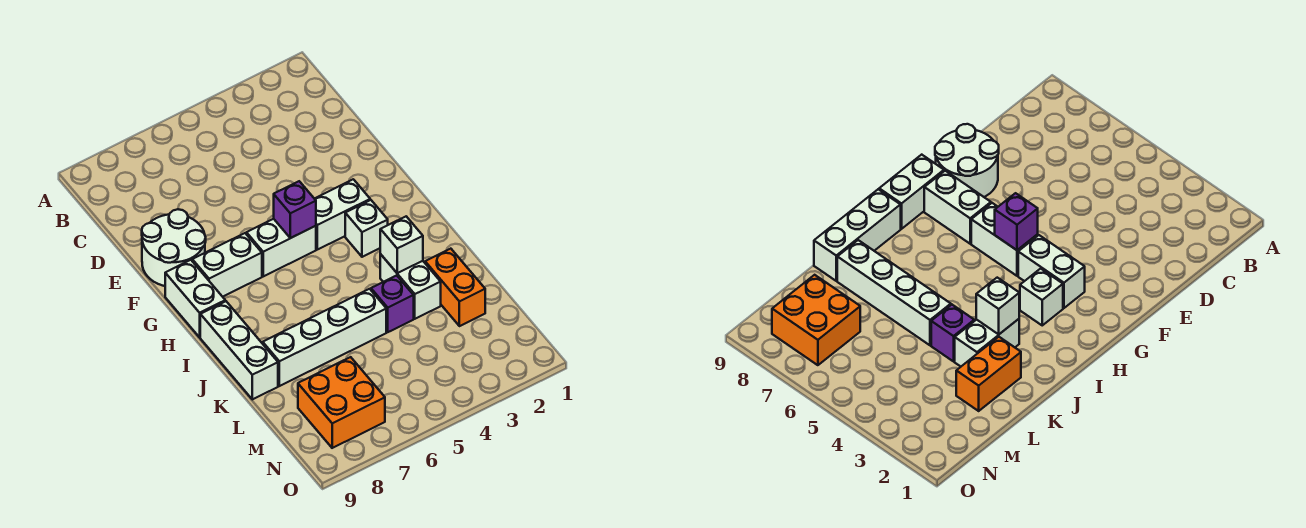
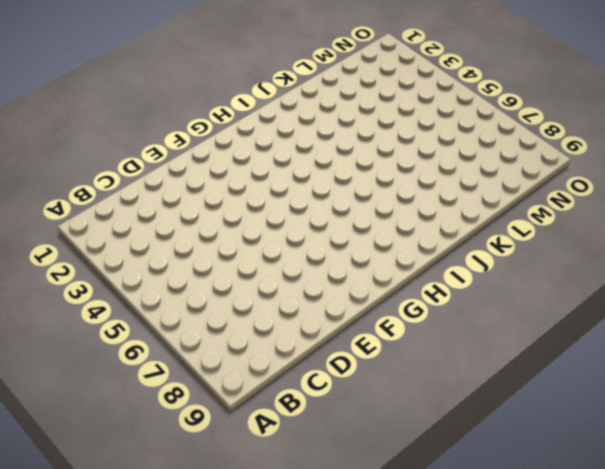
none -> white 2x2 round brick [142,209,206,286]
none -> white 1x2 brick [315,179,370,250]
none -> white 1x2 brick [246,219,316,276]

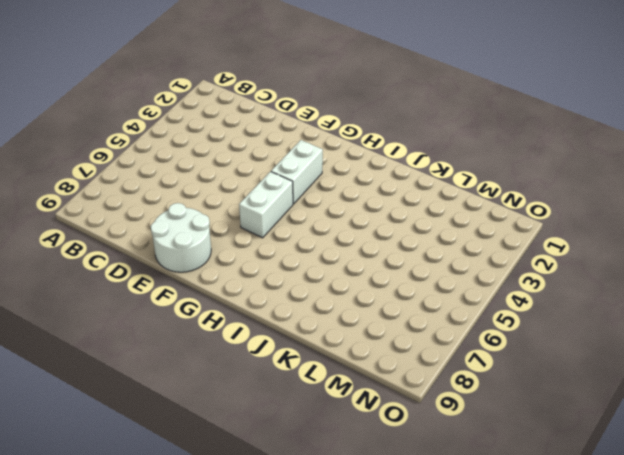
none -> white 1x2 brick [192,233,262,297]
none -> white 1x2 brick [165,260,225,337]
none -> white 1x1 brick [345,200,388,257]

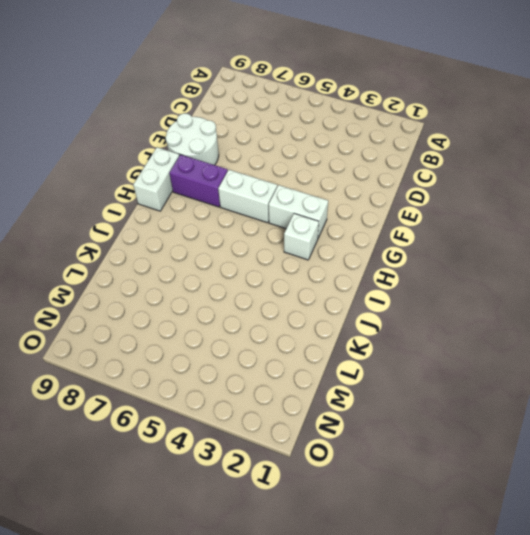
purple 1x2 brick [170,155,228,207] -> white 1x2 brick [192,233,262,297]
none -> white 1x3 brick [200,301,278,399]
none -> white 1x2 brick [380,254,441,319]
none -> orange 1x2 brick [425,249,485,326]

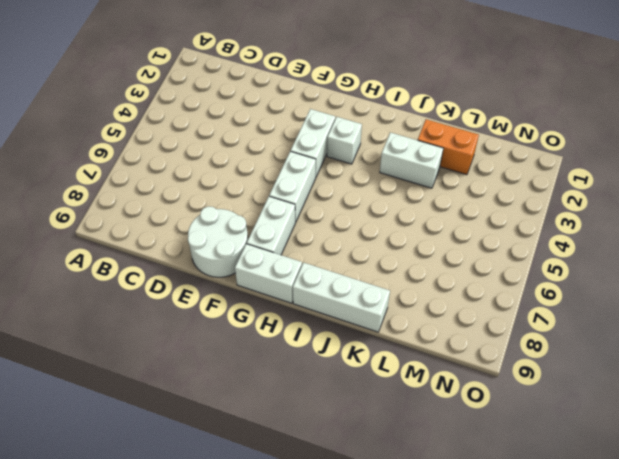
none -> purple 1x1 brick [371,275,414,332]
none -> white 1x4 brick [263,289,386,386]
none -> orange 2x2 brick [298,357,385,448]

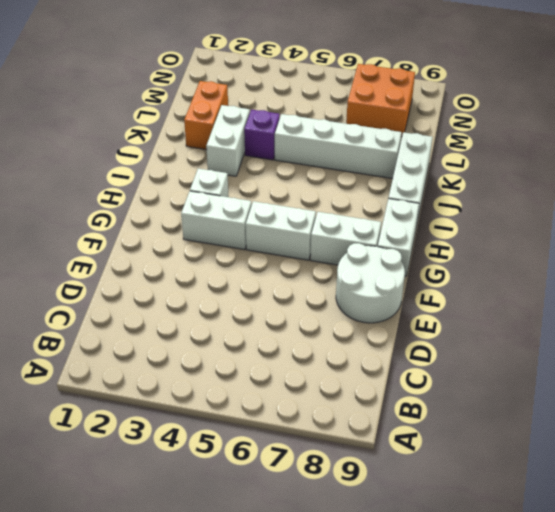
none -> purple 1x1 brick [274,181,316,238]
none -> white 1x1 brick [380,216,423,273]

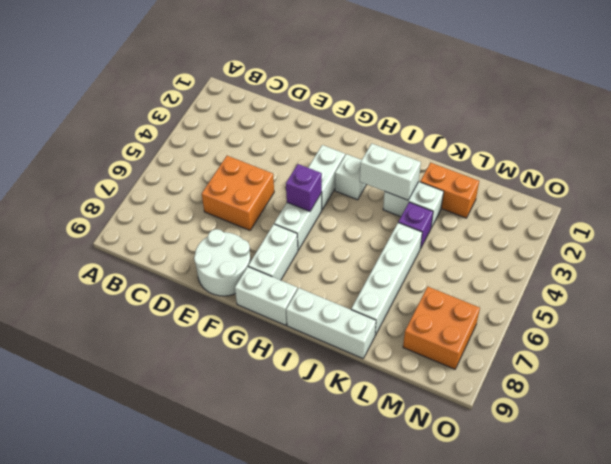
orange 2x2 brick [202,156,274,230] -> none
white 1x2 brick [360,143,421,200] -> white 1x1 brick [380,216,423,273]

